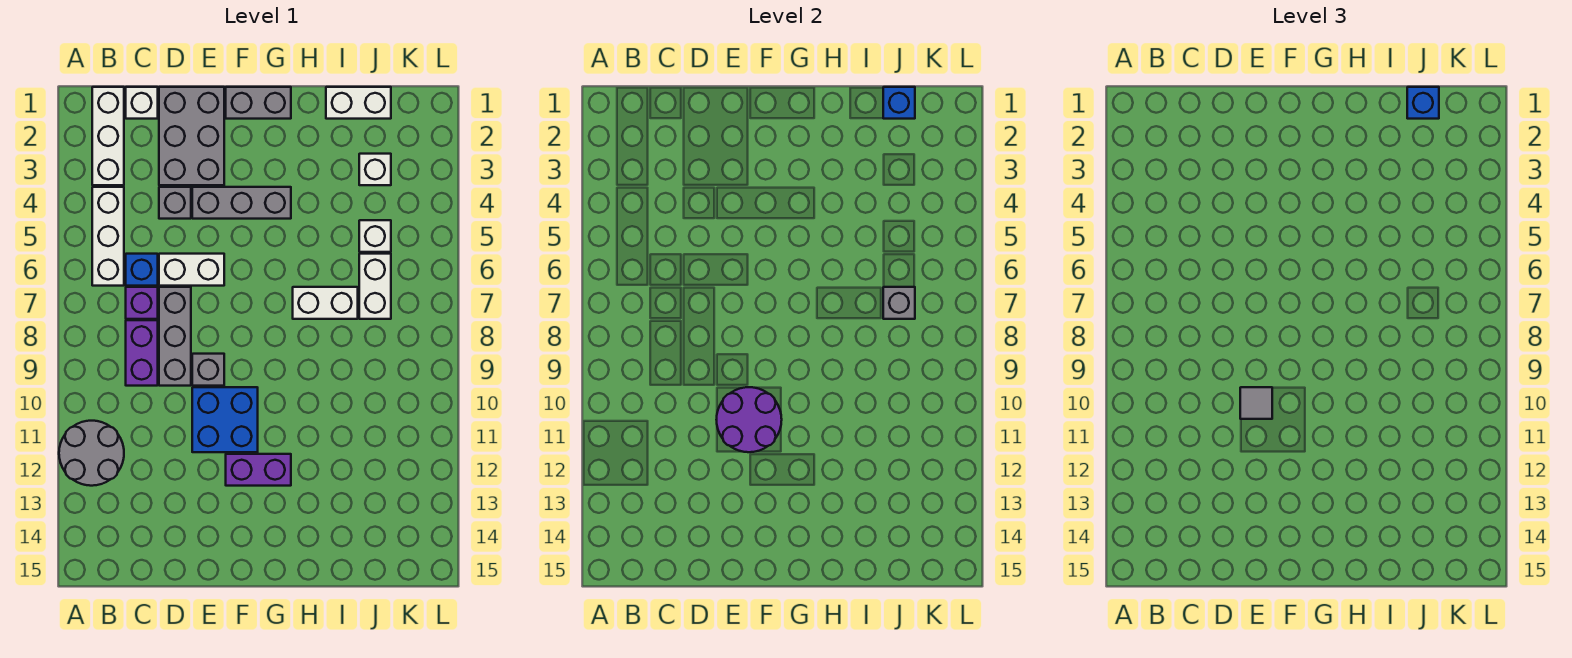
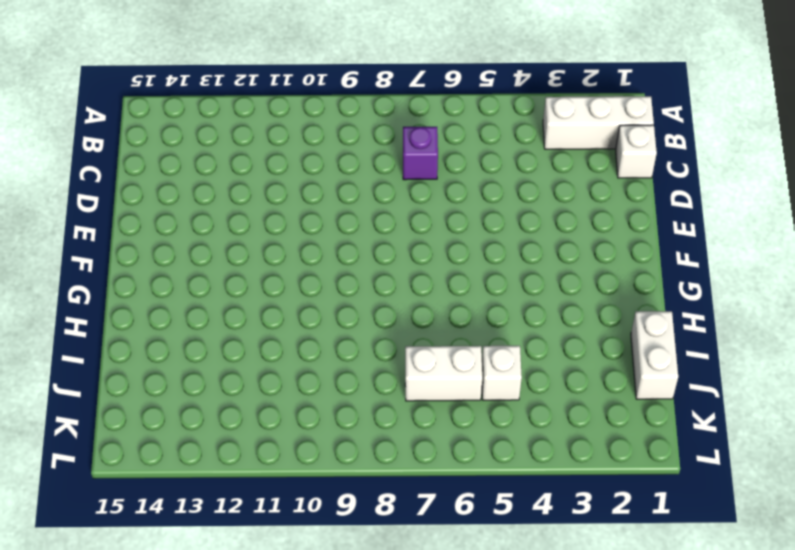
none -> grey 2x2 round brick [59,421,124,486]
none -> white 1x3 brick [92,187,124,286]
none -> blue 1x1 brick [126,254,158,286]

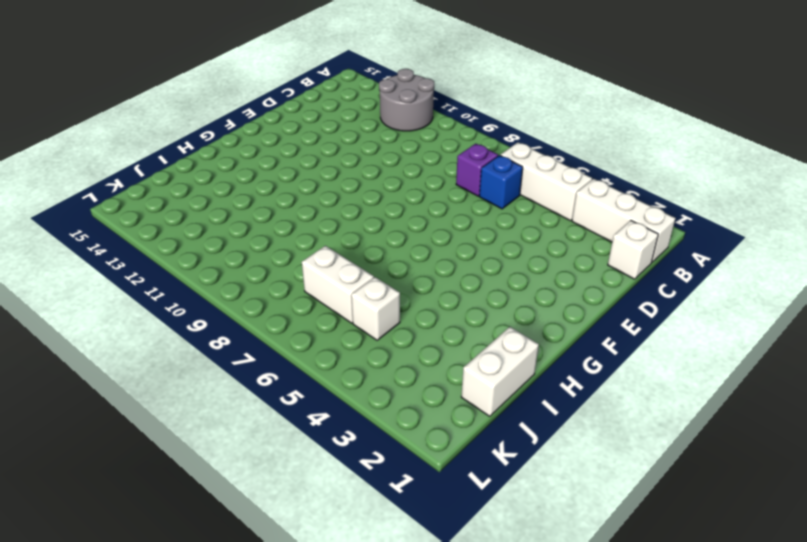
none -> purple 1x2 brick [126,320,158,386]
none -> grey 2x3 brick [159,87,224,185]
none -> grey 1x1 brick [159,187,191,219]

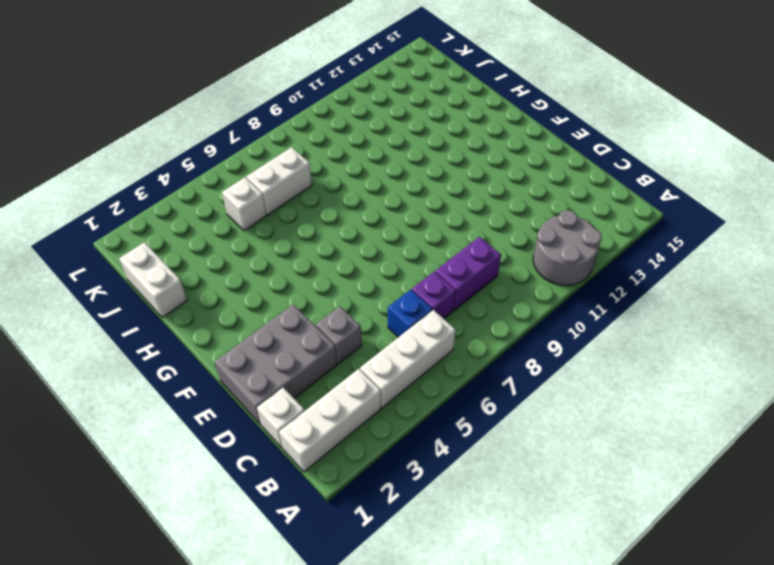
none -> white 1x2 brick [159,254,224,286]
none -> grey 1x3 brick [159,287,191,386]
none -> grey 1x3 brick [192,187,291,219]

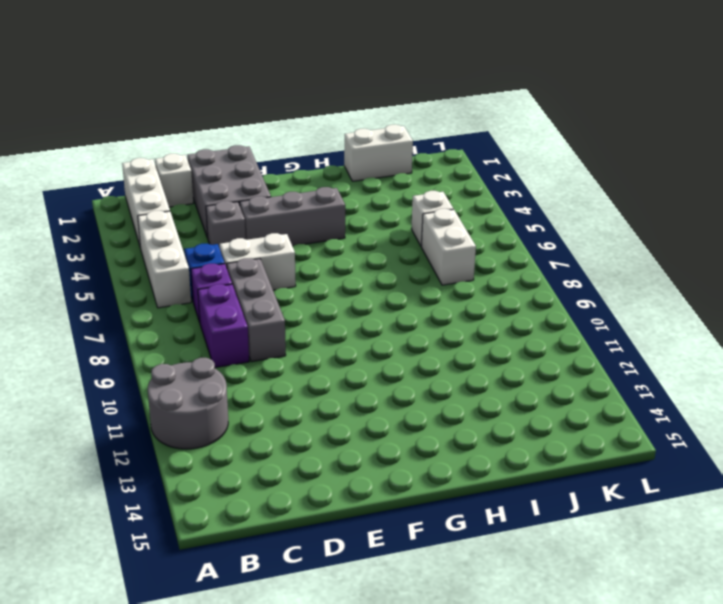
none -> grey 1x1 brick [192,354,224,386]
none -> blue 2x2 brick [192,387,258,452]
none -> grey 1x2 brick [226,87,291,119]

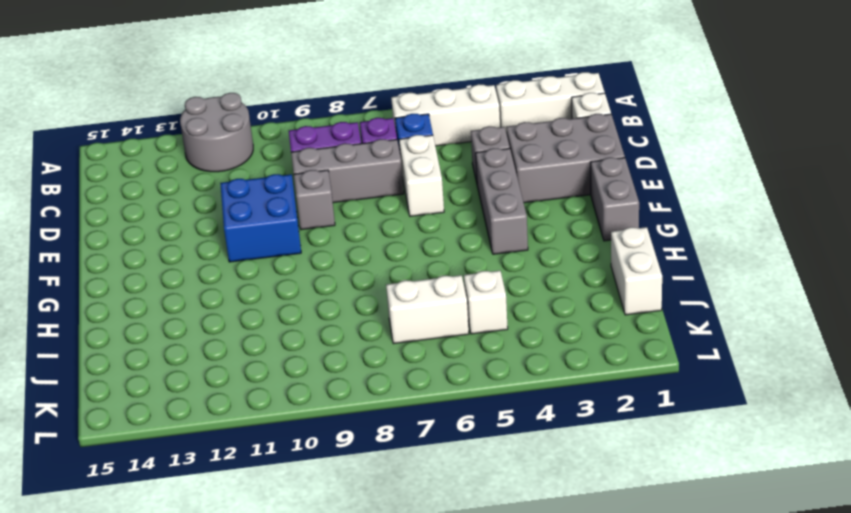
none -> purple 1x2 brick [226,454,291,486]
none -> white 1x2 brick [293,287,358,319]
none -> white 1x1 brick [359,154,391,185]

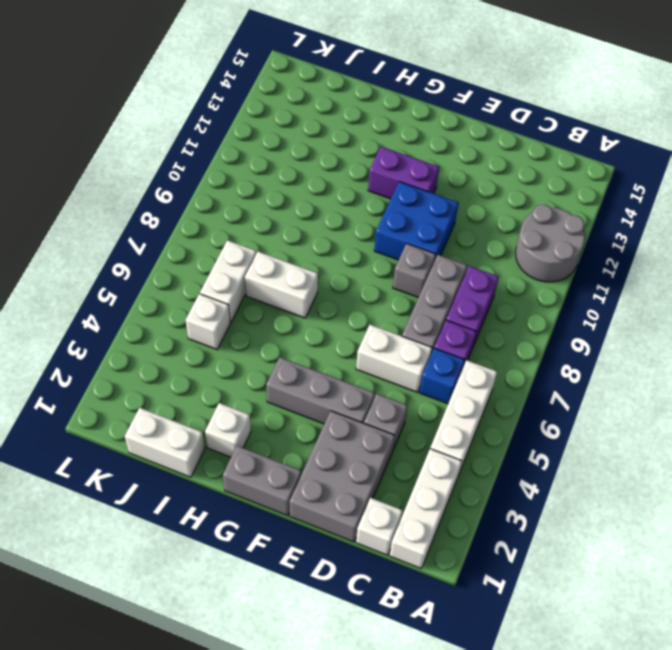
white 1x1 brick [205,403,251,457] -> white 1x1 brick moved to [359,154,391,185]
none -> purple 2x2 round brick [716,387,782,452]
none -> blue 1x1 brick [883,87,915,119]
none -> grey 1x1 brick [883,287,915,319]

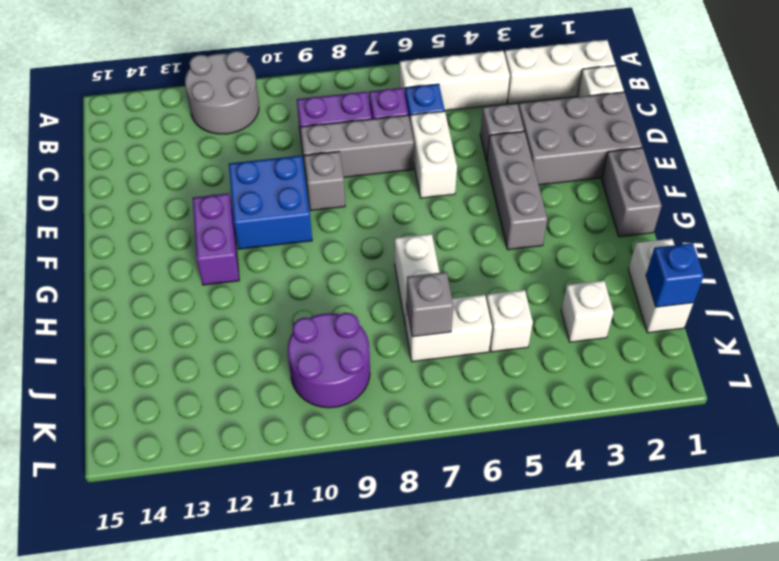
purple 2x2 round brick [288,313,370,408] -> purple 2x2 round brick moved to [716,387,782,452]
none -> grey 1x1 tile [1240,387,1272,419]
none -> blue 1x1 brick [1407,87,1439,119]

